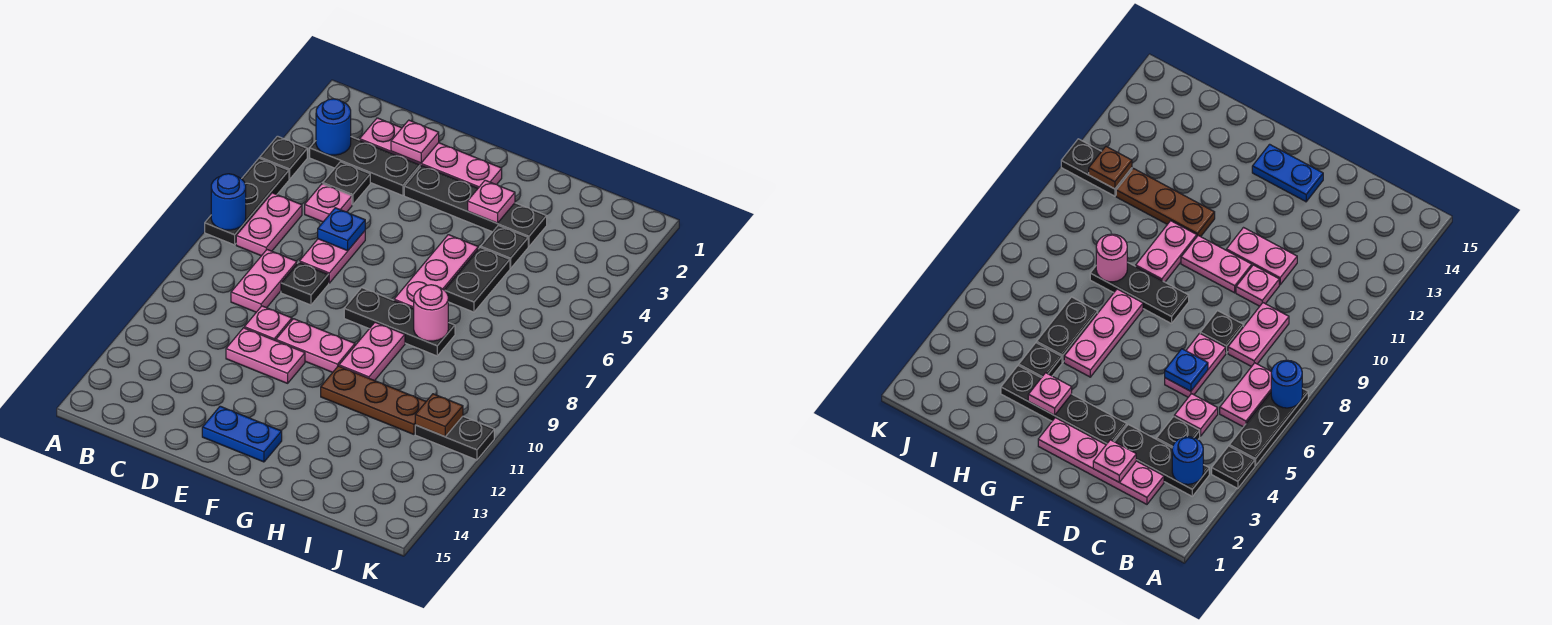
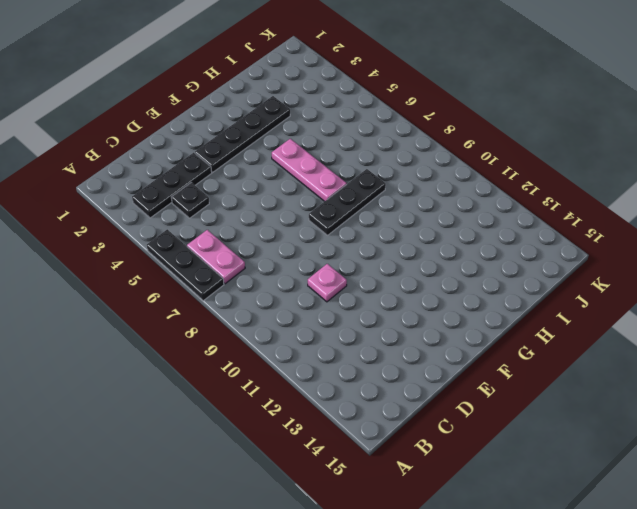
none -> black 1x1 plate [260,136,307,179]
none -> pink 1x4 plate [360,118,502,188]
none -> pink 1x1 plate [305,184,352,222]

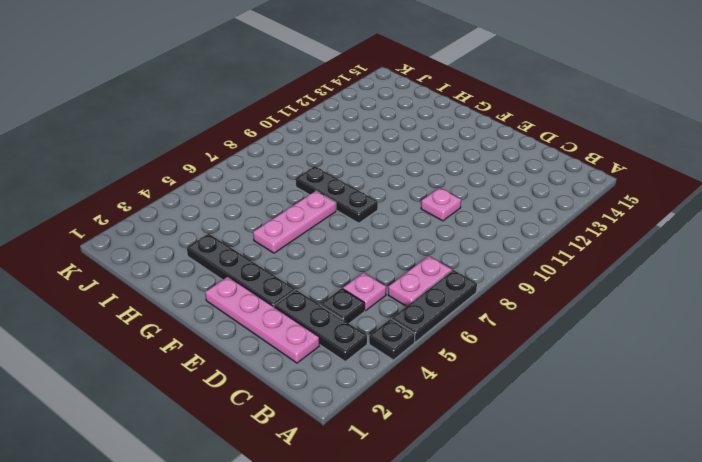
none -> pink 1x2 plate [231,250,297,312]
none -> pink 1x2 plate [299,231,365,283]
none -> black 1x1 plate [281,262,329,305]

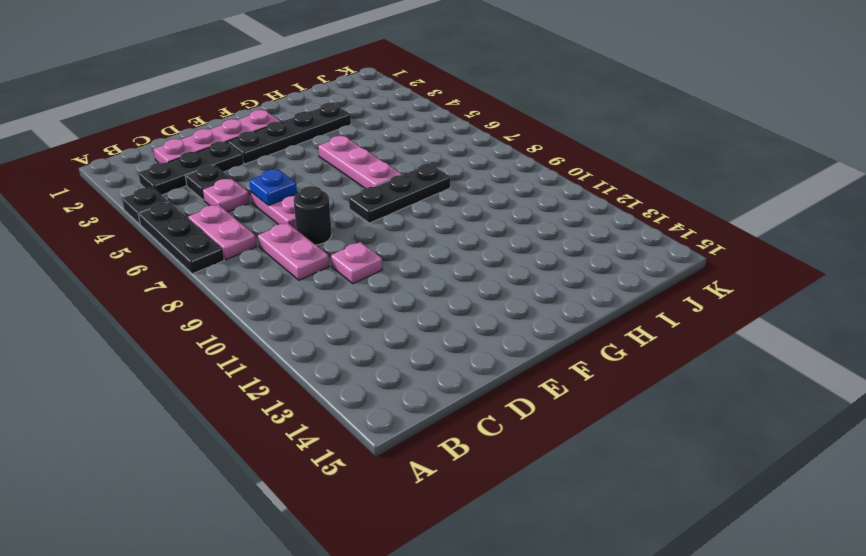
black 1x1 round brick [294,186,332,245] -> black 1x1 plate [281,262,329,305]
none -> pink 1x2 plate [226,328,305,383]
none -> pink 1x2 plate [276,319,355,372]
none -> blue 1x2 plate [202,406,282,462]

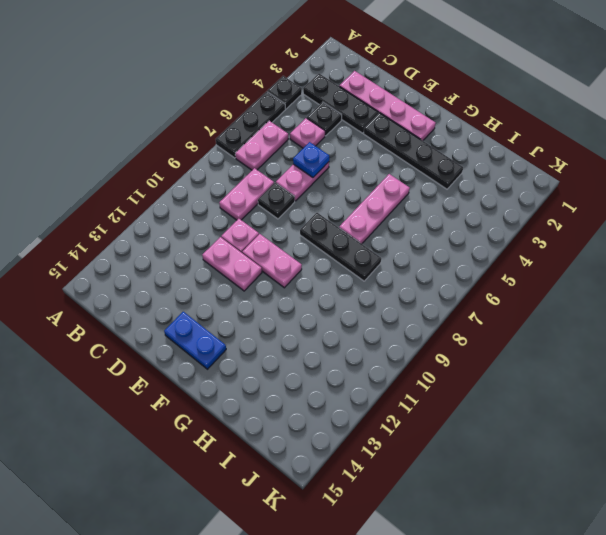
none -> pink 1x2 plate [339,322,405,381]
none -> brown 1x3 plate [321,366,426,434]
none -> black 1x1 plate [481,225,528,268]

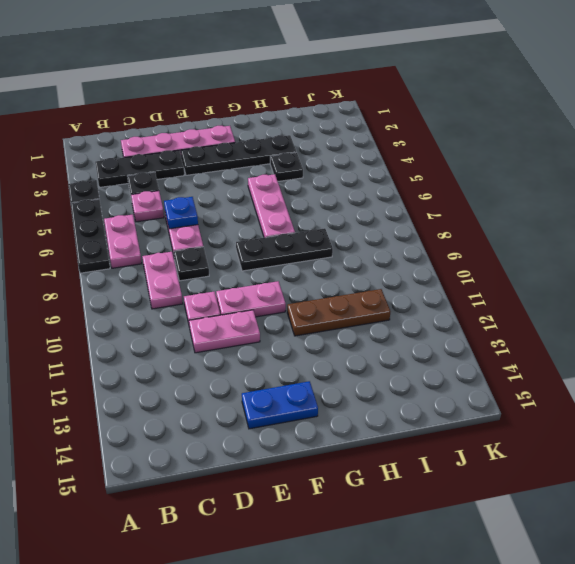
none -> pink 1x2 plate [339,322,405,381]
none -> black 1x2 plate [444,247,510,312]
none -> black 1x2 plate [415,416,494,460]

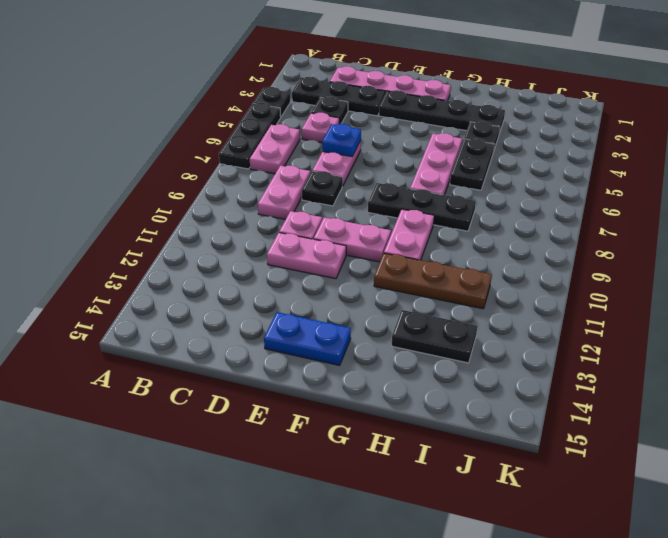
black 1x2 plate [392,310,477,363] -> black 1x2 plate moved to [415,416,494,460]
none -> blue 1x1 round brick [211,174,246,230]
none -> blue 1x1 round brick [316,99,351,155]
none -> pink 1x1 plate [391,120,439,163]

